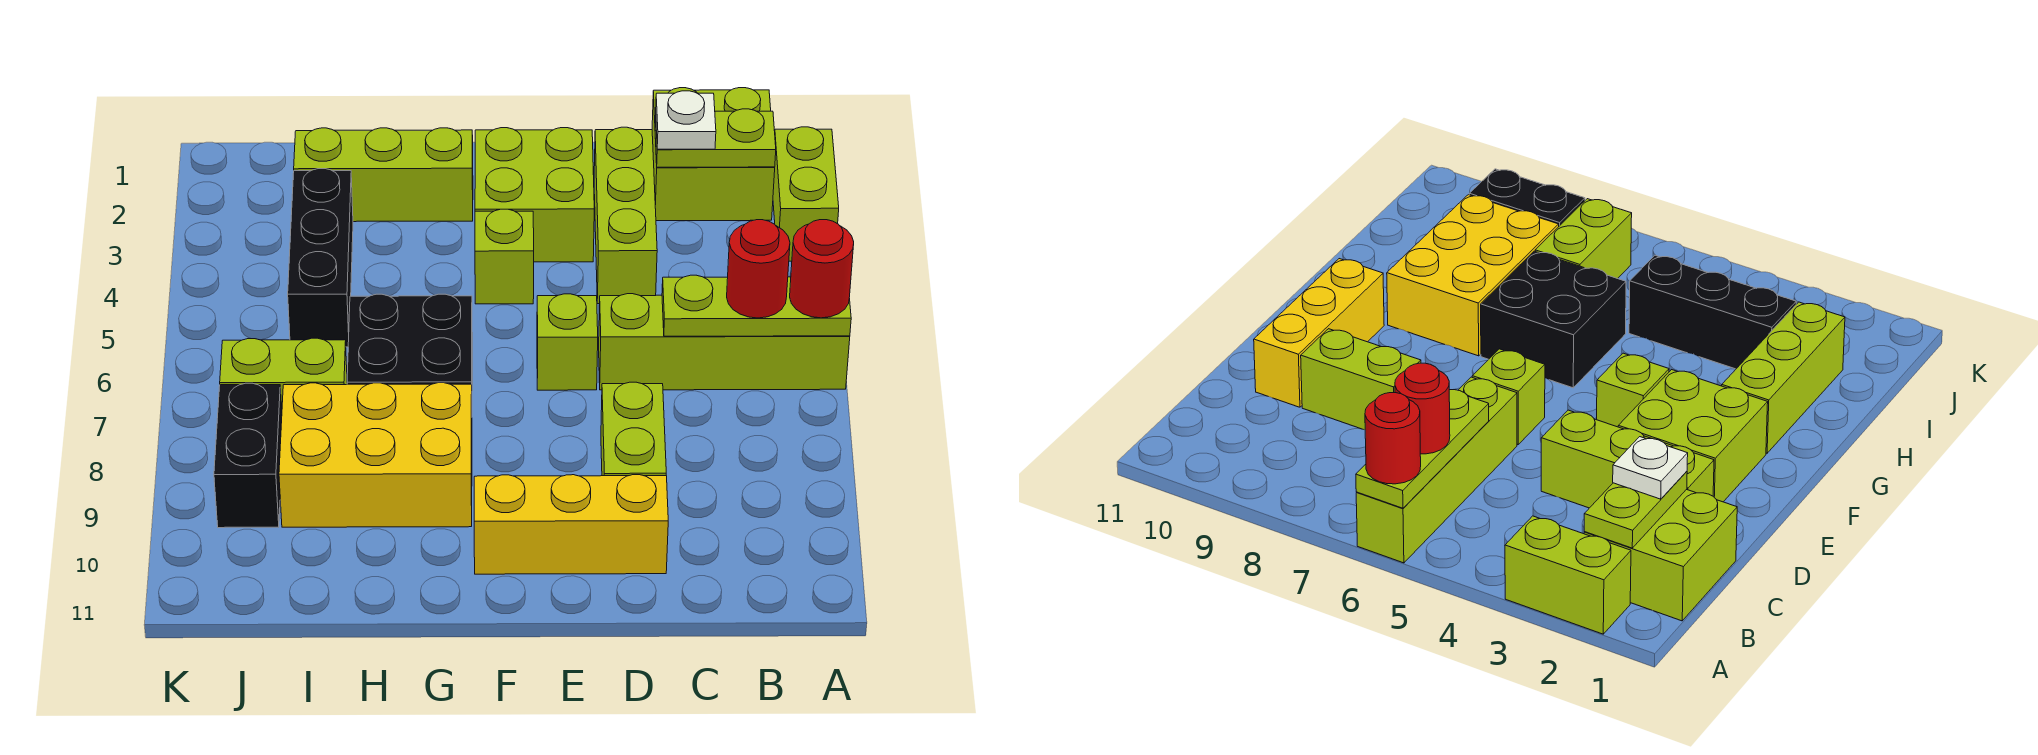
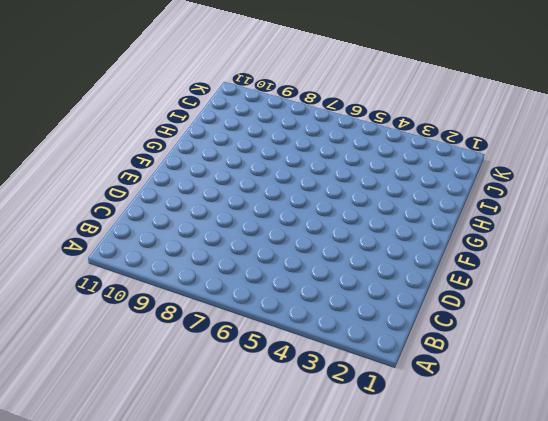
none -> lime 1x2 brick [773,127,839,261]
none -> lime 1x4 brick [599,294,850,390]
none -> lime 2x2 brick [652,88,775,221]

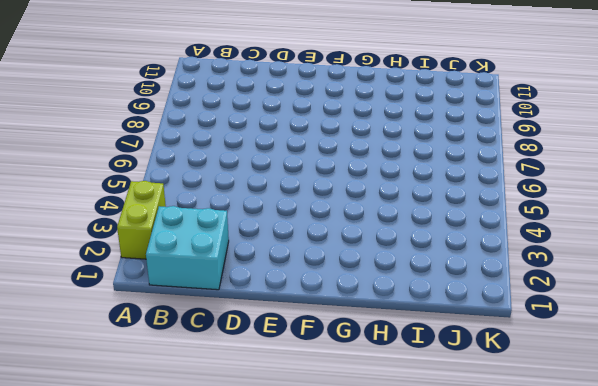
cyan 2x2 brick [146,206,229,290] -> lime 2x2 brick [652,88,775,221]
none -> lime 1x4 brick [599,294,850,390]
none -> lime 1x3 brick [594,127,657,304]
none -> lime 1x2 brick [601,382,666,476]

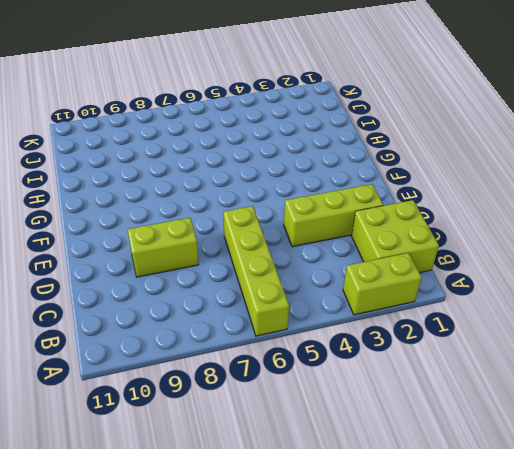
none -> yellow 1x3 brick [474,475,668,574]
none -> lime 2x2 brick [475,128,594,262]
none -> lime 1x1 brick [537,294,598,390]

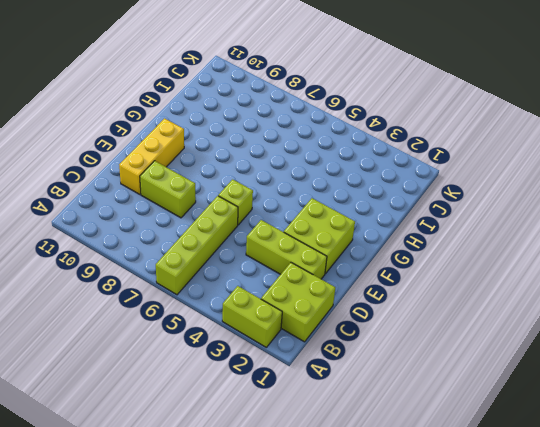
none -> lime 1x1 brick [475,209,534,304]
none -> lime 1x3 brick [294,128,473,222]
none -> black 2x2 brick [347,294,472,384]

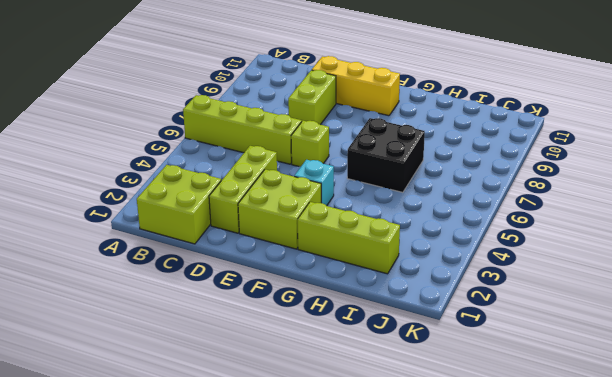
cyan 1x1 brick [294,160,334,206] -> lime 1x1 brick [475,209,534,304]
none -> lime 1x2 brick [773,127,839,261]
none -> yellow 2x3 brick [279,383,472,527]
none -> black 1x3 brick [288,169,353,347]

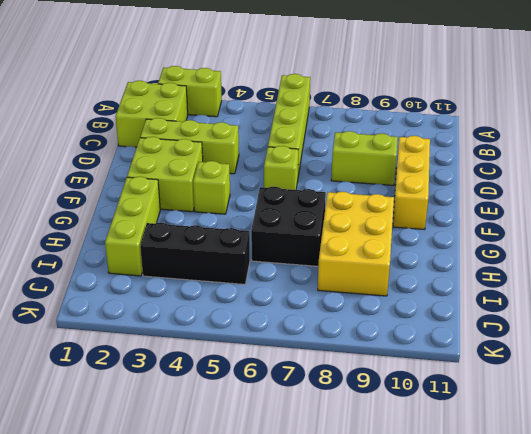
none -> lime 1x2 brick [220,338,347,407]
none -> black 1x2 brick [214,383,282,528]
none -> lime 1x3 plate [662,275,851,336]

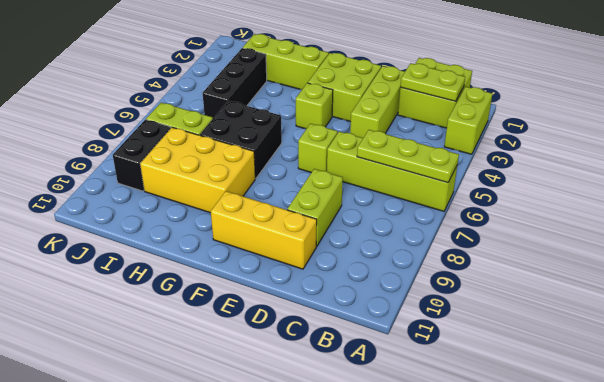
none -> red 1x1 round brick [790,220,854,318]
none -> red 1x1 round brick [727,220,790,318]
none -> white 1x1 plate [656,91,716,149]

